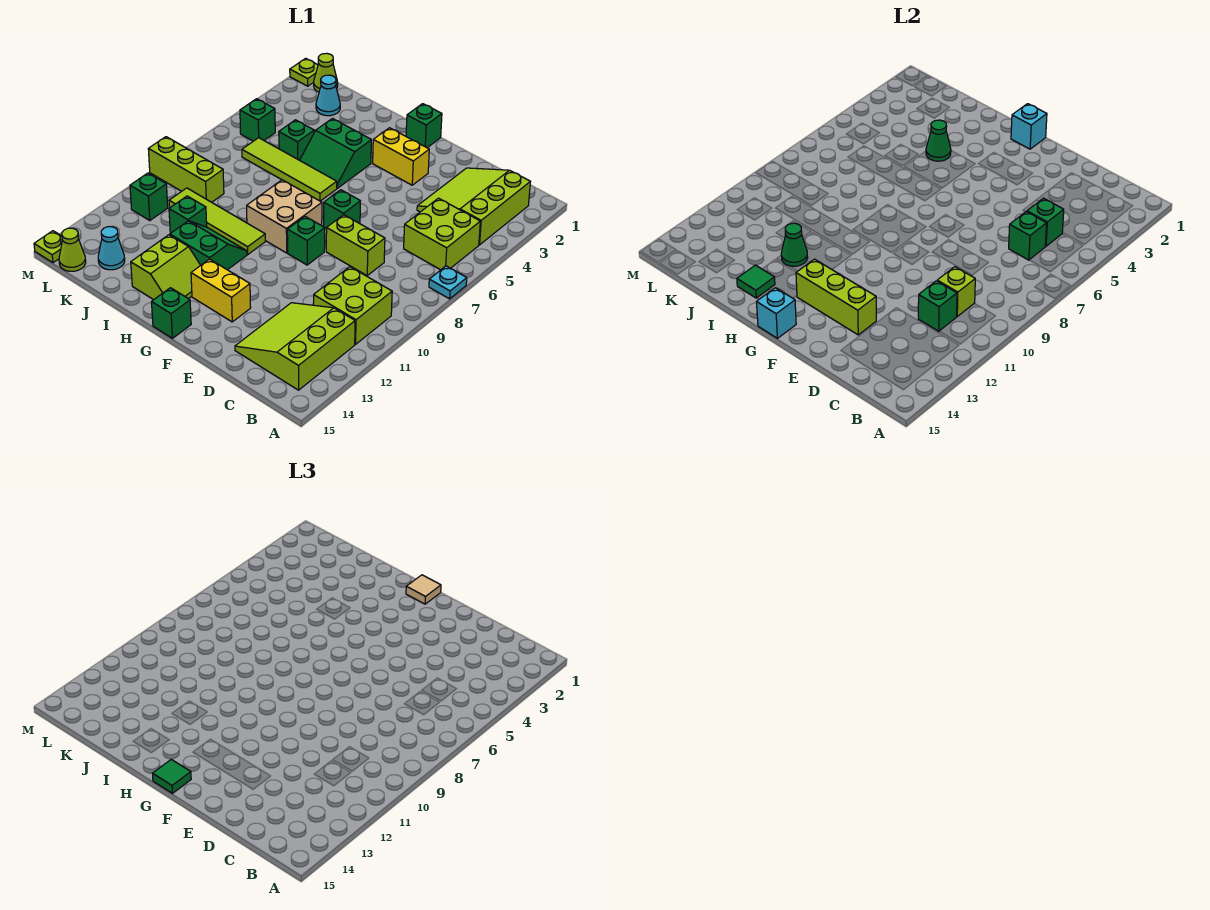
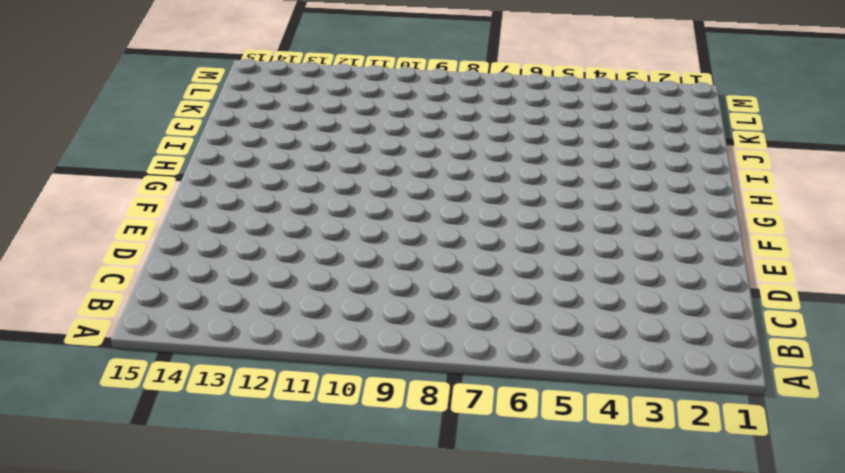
none -> cyan 1x1 plate [429,266,467,299]
none -> lime 3x3 slope [417,168,530,245]
none -> lime 2x2 brick [404,198,480,270]
none -> lime 2x2 brick [313,267,392,344]

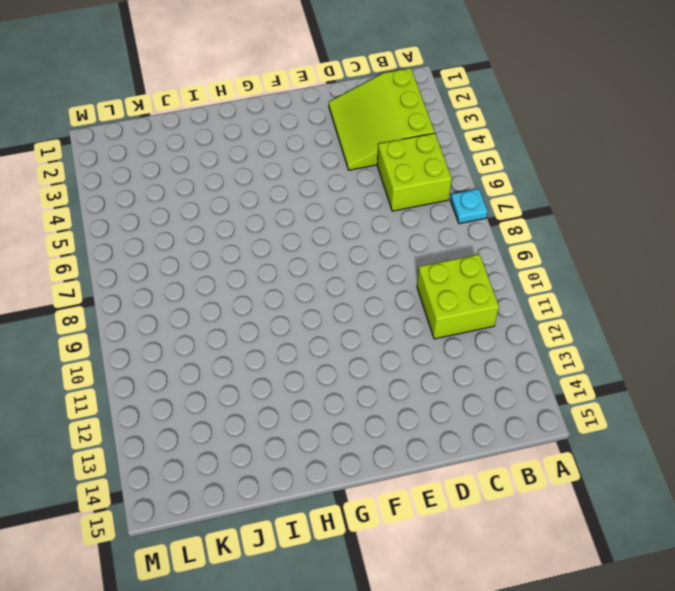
none -> lime 3x3 slope [235,303,355,390]
none -> lime 1x2 brick [326,215,385,275]
none -> yellow 1x2 brick [373,128,429,185]
none -> green 1x1 brick [324,190,360,228]

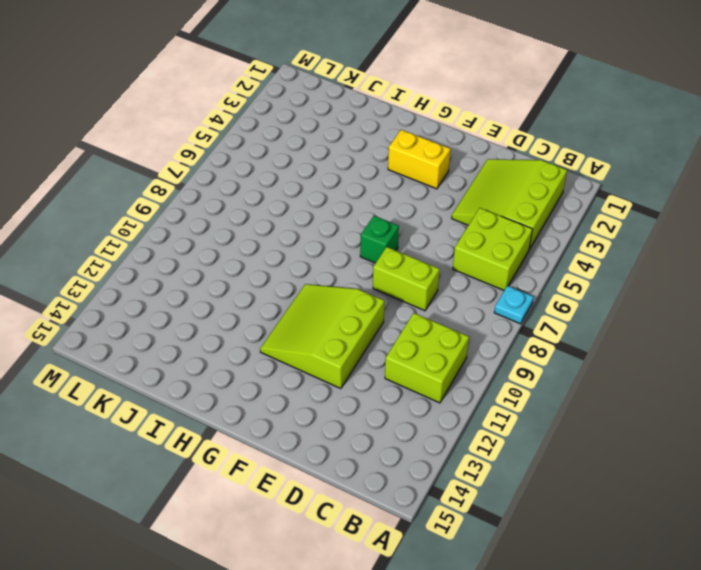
lime 3x3 slope [260,284,384,389] -> lime 3x3 slope moved to [235,303,355,390]
none -> green 1x1 brick [287,216,325,265]
none -> yellow 1x2 brick [191,259,251,322]
none -> green 1x1 brick [406,104,442,148]
none -> tan 2x2 brick [247,180,322,253]

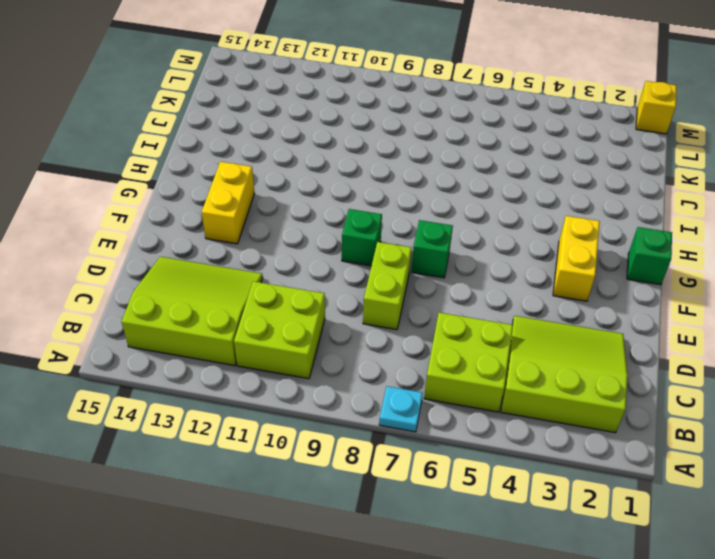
yellow 1x1 brick [636,81,677,134] -> lime 1x1 plate [290,58,318,86]
none -> tan 2x2 brick [247,180,322,253]
none -> green 1x1 brick [152,288,191,338]
none -> green 2x2 slope [300,119,371,188]
none -> lime 1x4 tile [242,138,337,201]

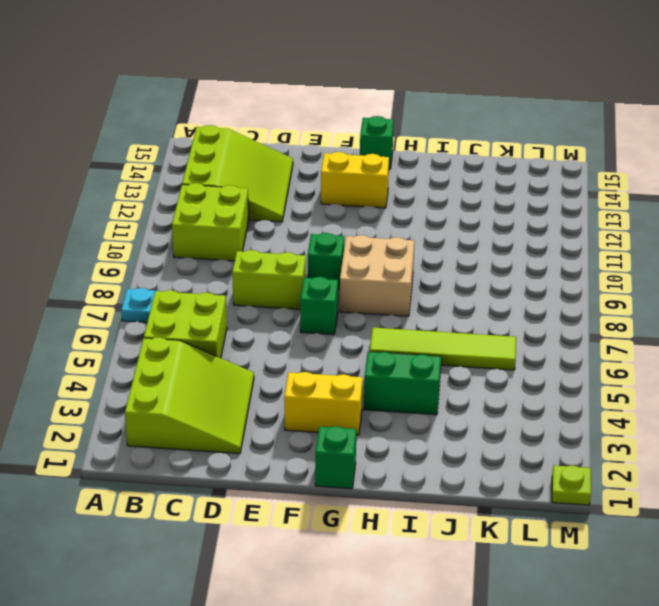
none -> lime 1x4 tile [169,188,265,255]
none -> green 2x2 slope [170,221,247,270]
none -> lime 2x2 slope [131,235,201,300]
none -> green 1x1 brick [279,120,314,160]

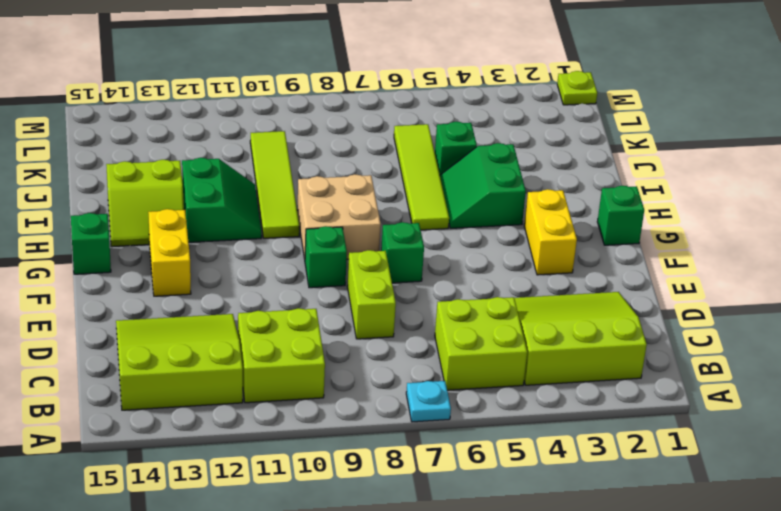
none -> green 1x1 brick [169,196,207,233]
none -> cyan 1x1 cone [316,75,340,116]
none -> lime 1x3 brick [148,137,224,202]
none -> cyan 1x1 cone [98,227,125,270]

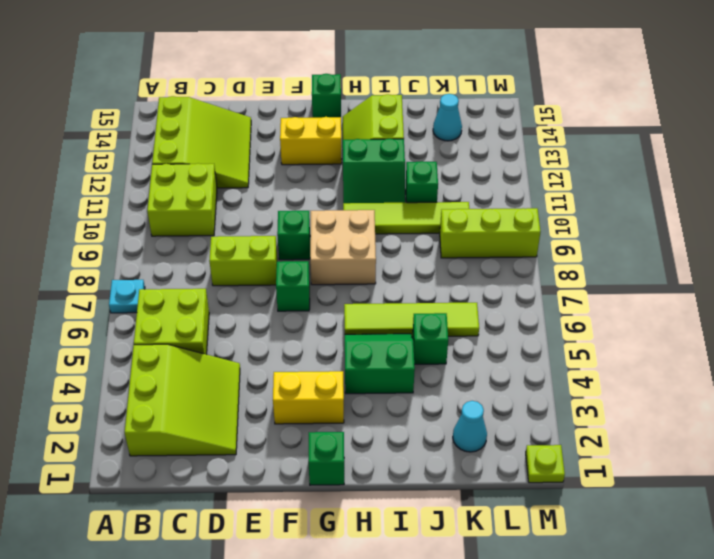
none -> lime 1x1 cone [314,53,338,92]
none -> green 1x1 brick [240,99,275,141]
none -> green 1x1 brick [130,173,168,221]
none -> lime 1x1 cone [59,228,86,271]

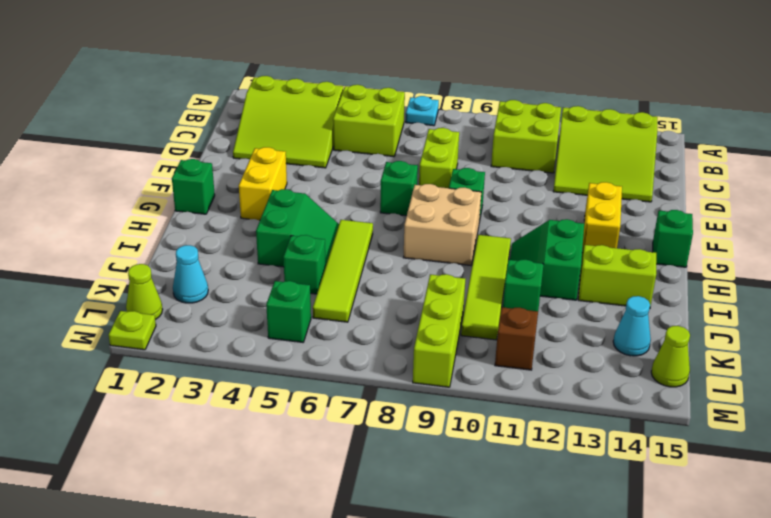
brown 1x1 brick [495,307,538,370] -> green 1x1 brick [130,173,168,221]
none -> lime 1x1 plate [34,231,62,263]
none -> green 1x1 brick [1027,198,1064,246]
none -> green 1x1 brick [1009,212,1047,260]
none -> lime 1x1 brick [937,267,975,316]

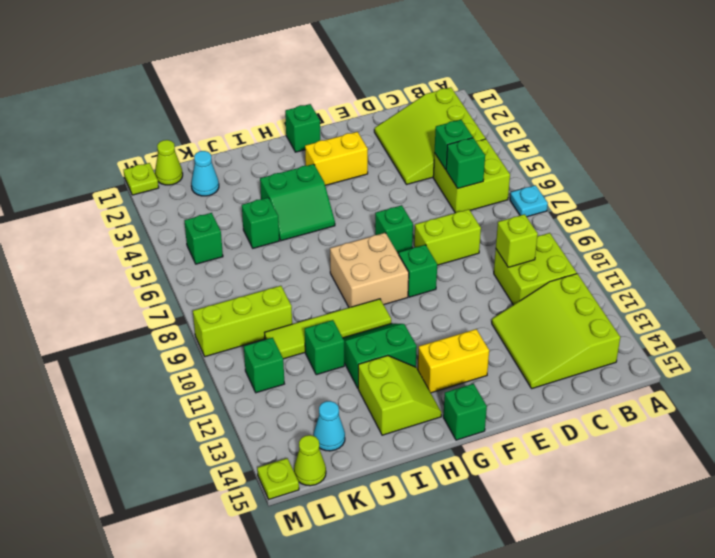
none -> lime 1x4 tile [242,138,337,201]
none -> green 1x1 brick [918,281,957,331]
none -> lime 1x3 brick [796,259,876,335]
none -> cyan 1x1 brick [1011,104,1047,149]

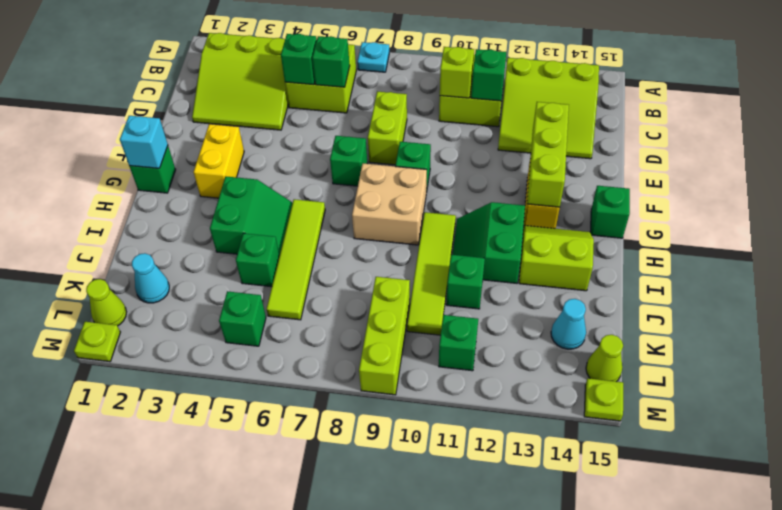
none -> cyan 1x1 brick [757,288,796,338]
none -> green 1x1 cone [926,120,951,161]
none -> green 1x1 cone [781,223,808,266]
none -> green 1x1 tile [737,265,775,298]

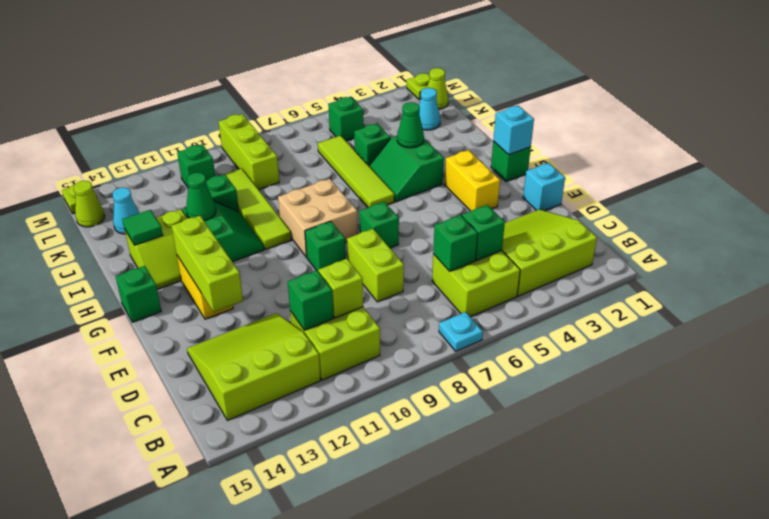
cyan 1x1 brick [523,163,565,211] -> cyan 1x1 brick moved to [757,288,796,338]
none -> tan 1x1 tile [406,575,441,604]
none -> green 1x1 tile [153,759,191,793]

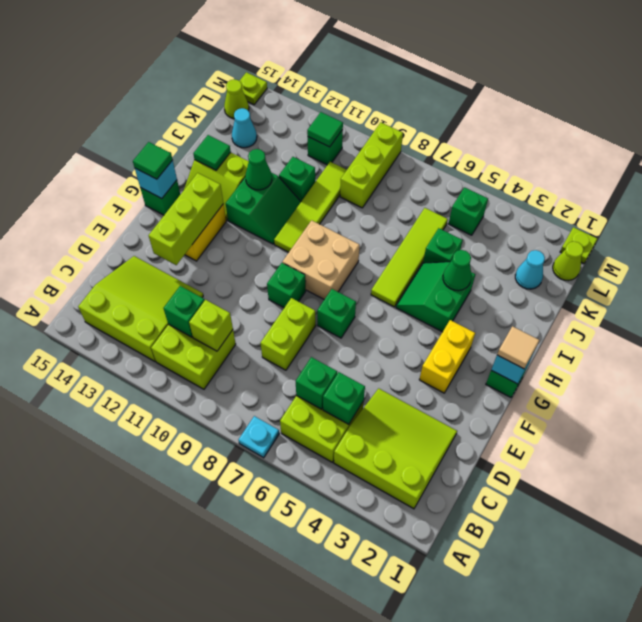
green 1x1 tile [307,112,343,147] -> none

